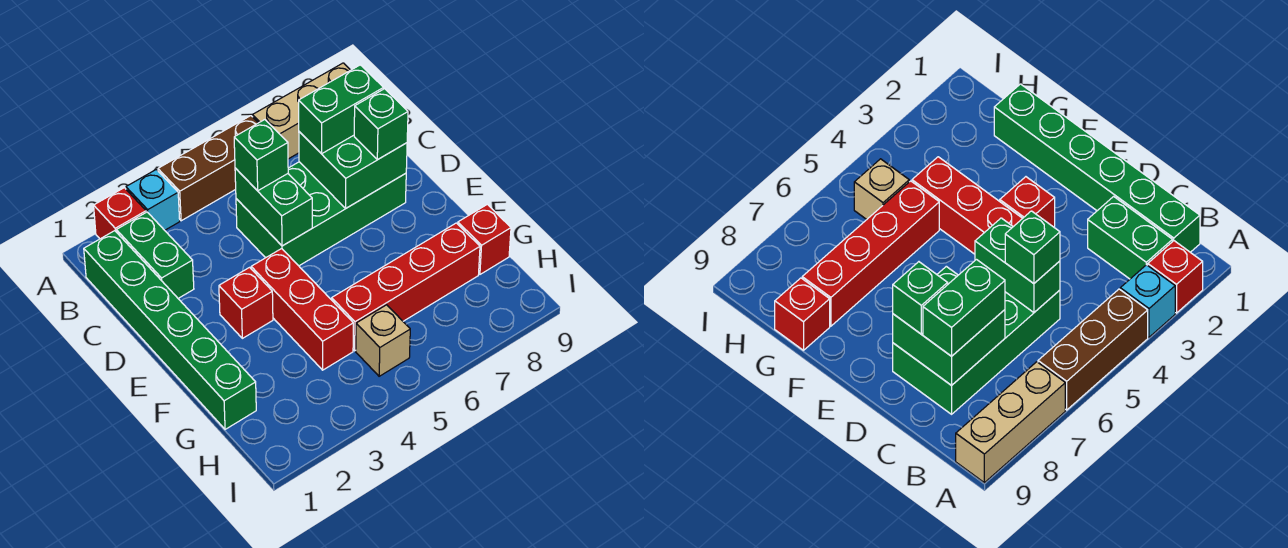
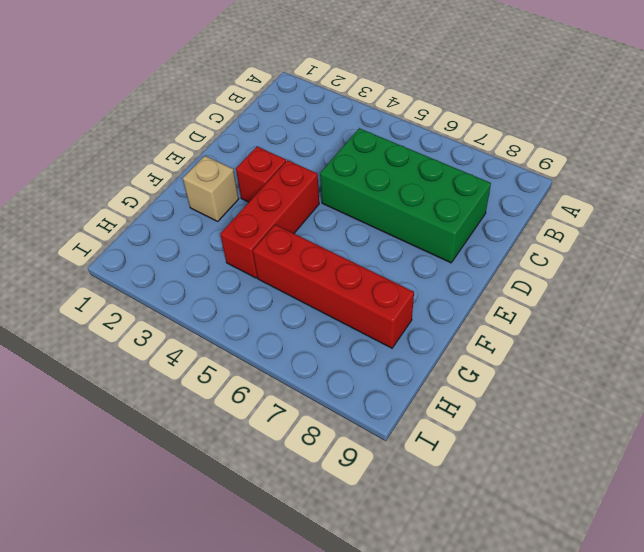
tan 1x1 brick [183,156,239,221] -> tan 1x1 brick moved to [356,305,410,376]
none -> red 1x1 brick [94,188,146,239]
none -> cyan 1x1 brick [126,169,180,230]
none -> brown 1x3 brick [158,116,258,221]

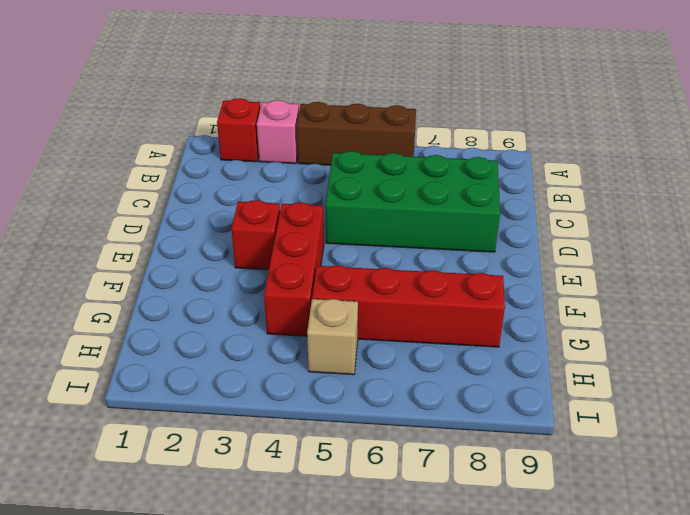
pink 1x1 brick [257,100,299,164] -> cyan 1x1 brick [126,169,180,230]
none -> tan 1x3 brick [252,63,350,159]
none -> green 1x6 brick [84,231,256,429]
none -> green 1x2 brick [116,212,194,298]

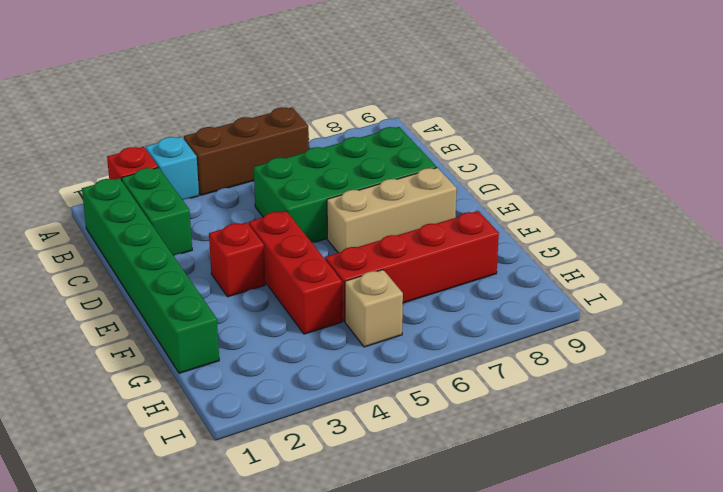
tan 1x3 brick [327,168,457,253] -> tan 1x3 brick moved to [252,63,350,159]
none -> red 1x1 brick [458,204,511,274]
none -> green 1x2 brick [235,168,312,246]
none -> green 2x2 brick [299,132,407,208]

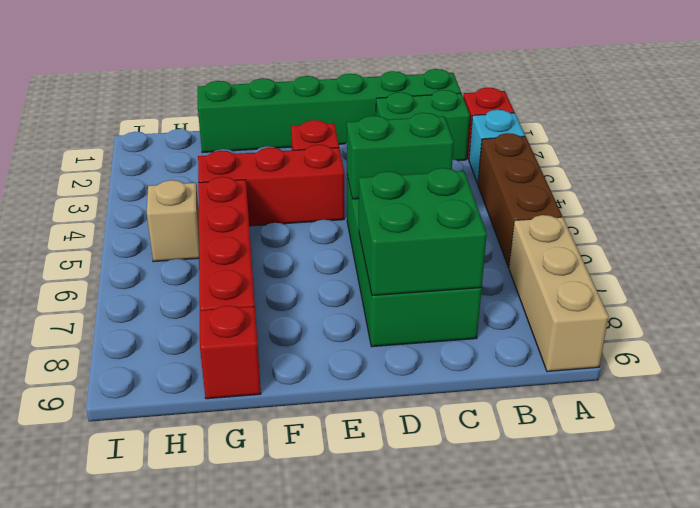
none -> green 1x1 brick [234,120,288,191]
none -> green 1x2 brick [299,65,384,154]
none -> green 1x1 brick [354,89,408,160]

